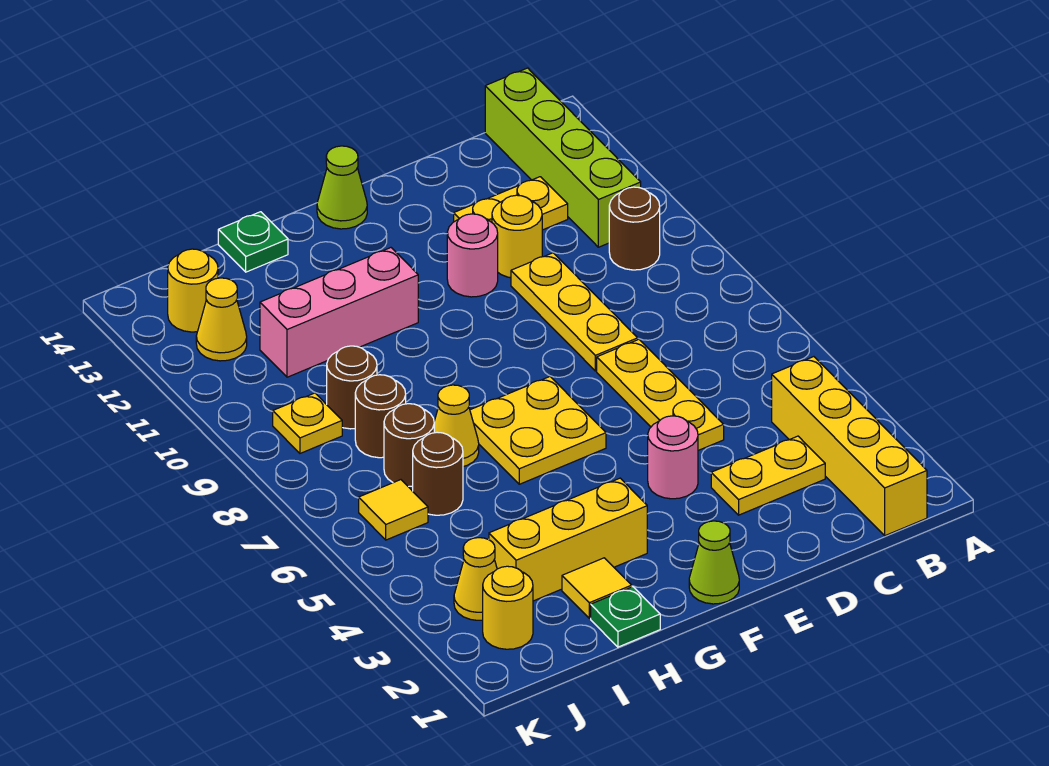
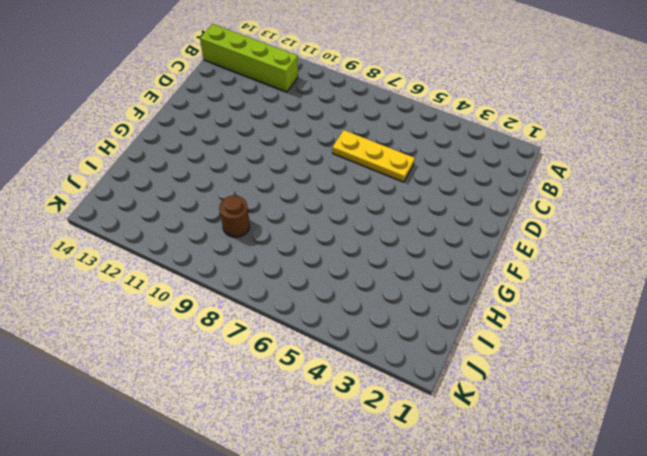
none -> yellow 1x4 brick [772,357,927,536]
none -> brown 1x1 round brick [609,187,660,270]
none -> yellow 1x2 plate [711,436,825,515]

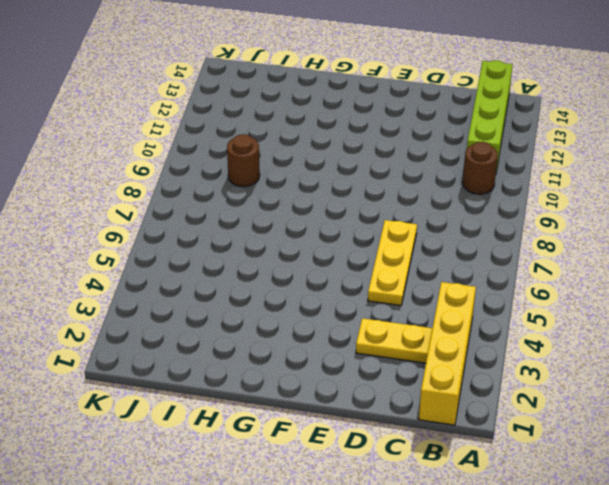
none -> yellow 1x2 plate [454,177,568,230]
none -> yellow 1x3 plate [511,253,638,371]
none -> yellow 1x1 round brick [492,195,542,278]

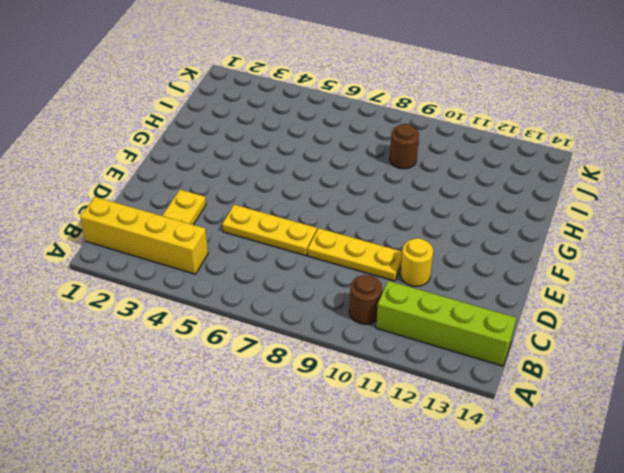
none -> yellow 1x2 plate [454,177,568,230]
none -> pink 1x1 round brick [648,416,698,499]
none -> pink 1x1 round brick [447,214,498,297]

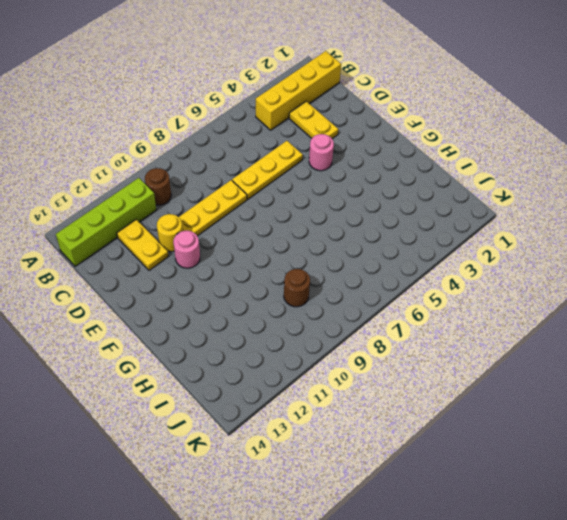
none -> lime 1x1 cone [689,521,739,604]
none -> yellow 2x2 plate [470,377,606,484]
none -> lime 1x1 cone [317,146,367,229]

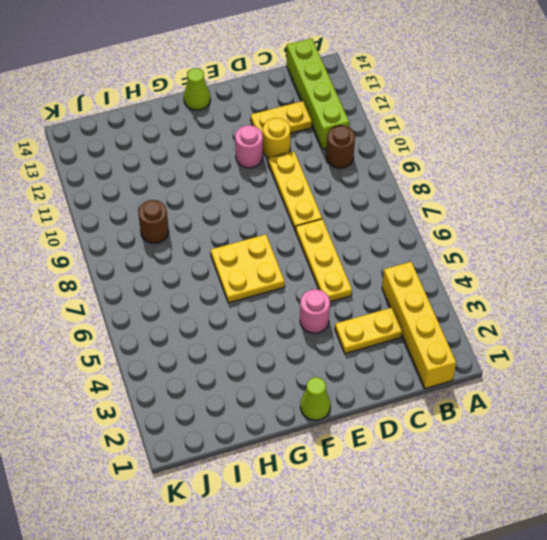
none -> yellow 1x3 brick [489,478,647,601]
none -> pink 1x3 brick [260,248,418,377]
none -> green 1x1 plate [591,587,660,647]

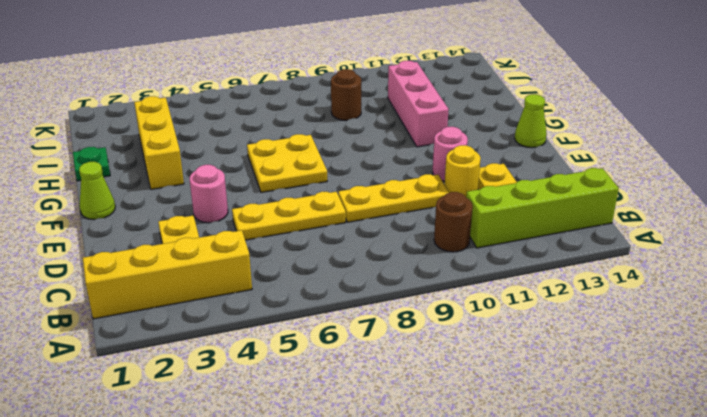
none -> yellow 1x1 tile [562,558,632,618]
none -> yellow 1x1 cone [434,385,479,466]
none -> green 1x1 plate [218,212,288,272]

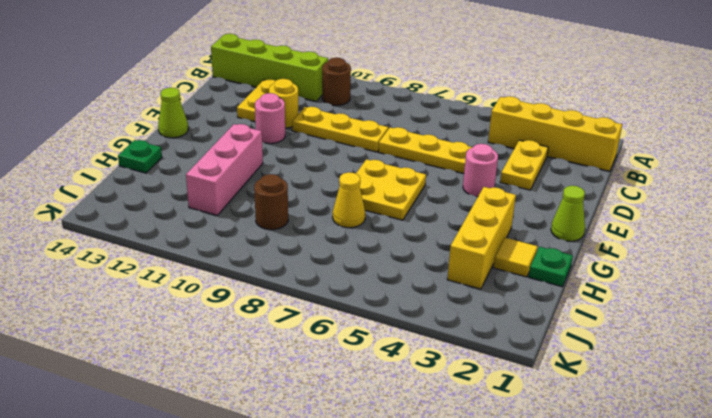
none -> brown 1x1 round brick [413,432,463,515]
none -> brown 1x1 round brick [384,404,434,487]
none -> brown 1x1 round brick [355,375,406,458]

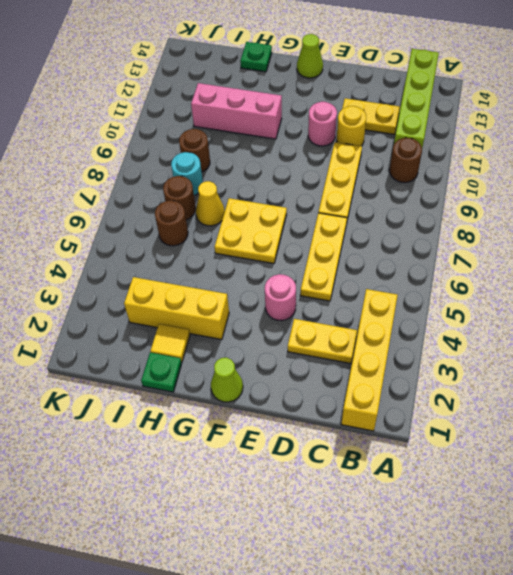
cyan 1x1 round brick [171,152,203,196] -> brown 1x1 round brick [355,375,406,458]
none -> yellow 1x1 round brick [483,566,533,649]
none -> yellow 1x1 cone [454,538,497,620]
none -> yellow 1x1 tile [359,480,428,540]

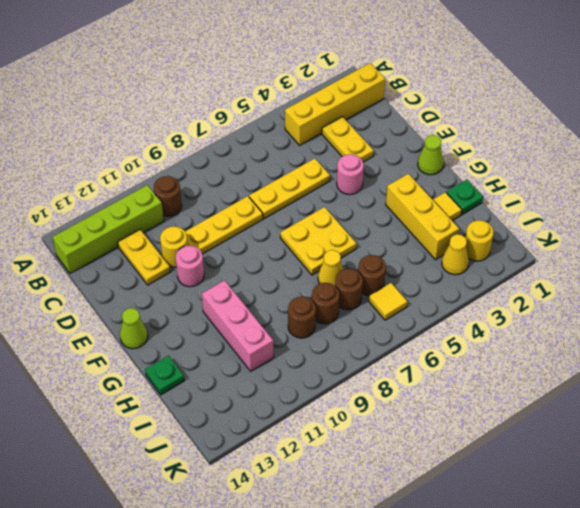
none -> yellow 1x1 plate [273,393,342,453]
none -> yellow 1x1 cone [196,278,247,361]
none -> yellow 1x1 round brick [168,249,218,332]

